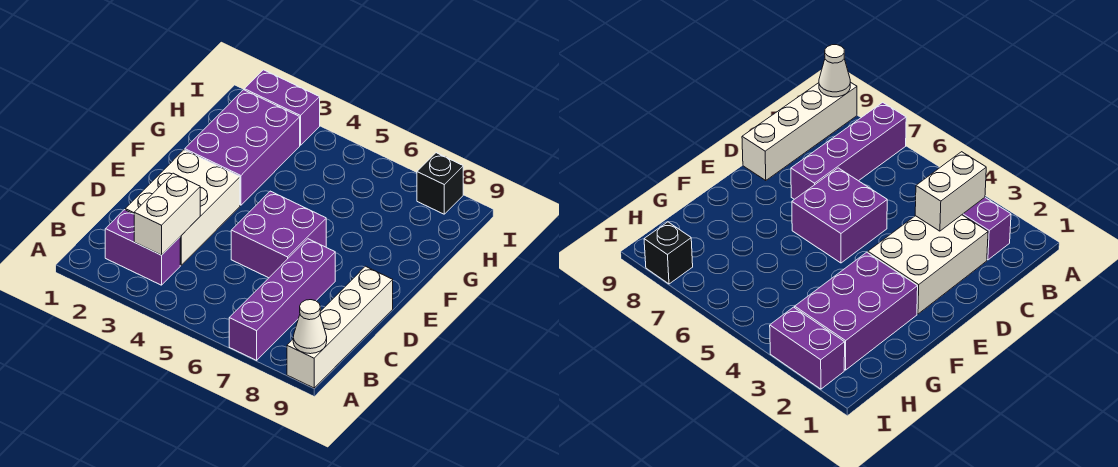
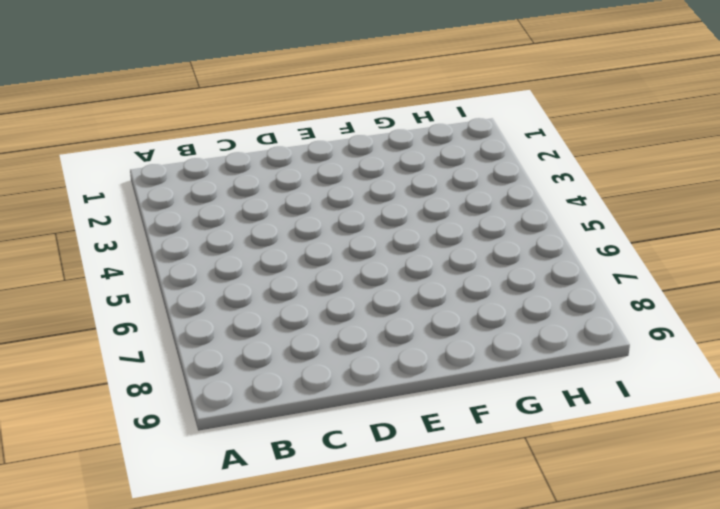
none -> purple 1x4 brick [229,239,335,360]
none -> white 1x4 brick [287,266,393,388]

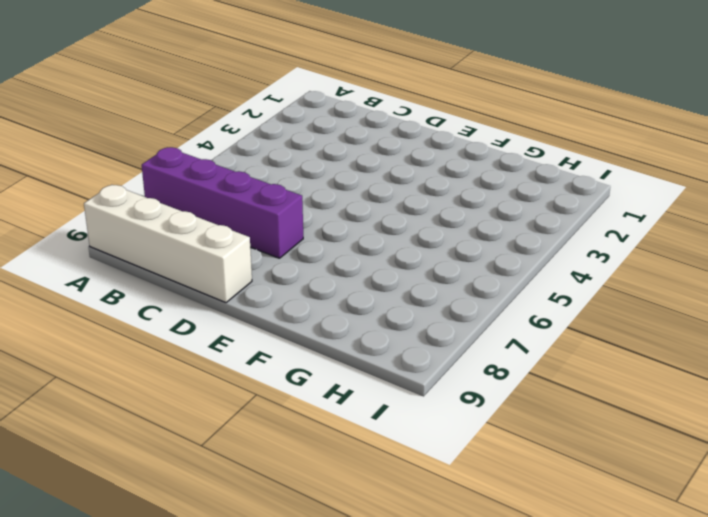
none -> purple 1x2 brick [105,210,180,285]
none -> white 2x3 brick [125,150,240,265]

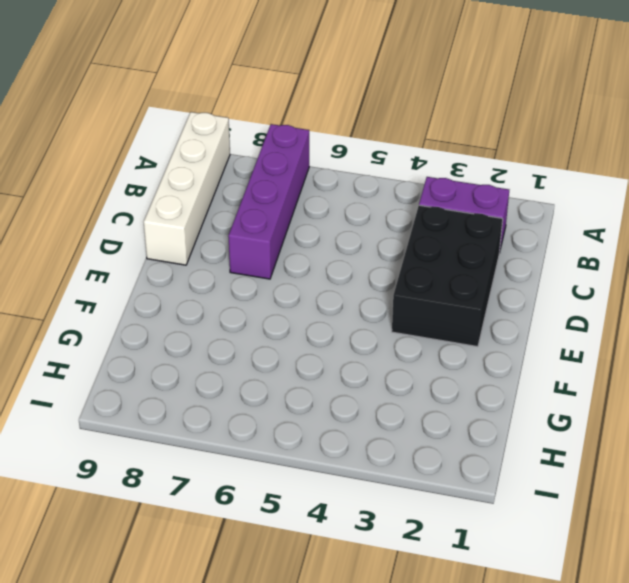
black 2x3 brick [392,205,503,347] -> white 2x3 brick [125,150,240,265]
none -> purple 2x2 brick [231,191,326,278]
none -> purple 2x3 brick [185,90,300,205]

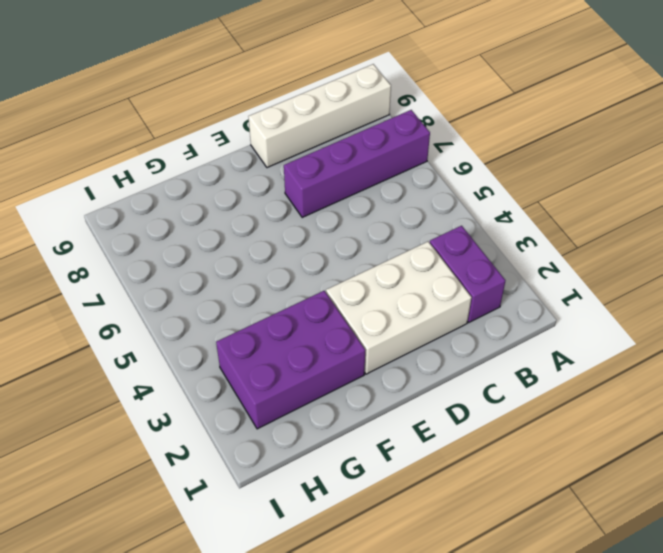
none -> purple 2x2 brick [231,191,326,278]
none -> purple 1x2 brick [245,70,320,145]

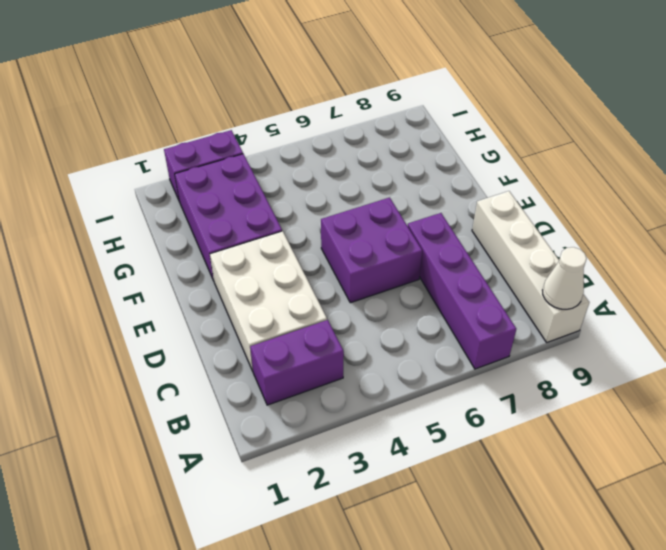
none -> black 1x1 brick [417,153,463,214]
none -> white 1x2 brick [134,173,200,255]

